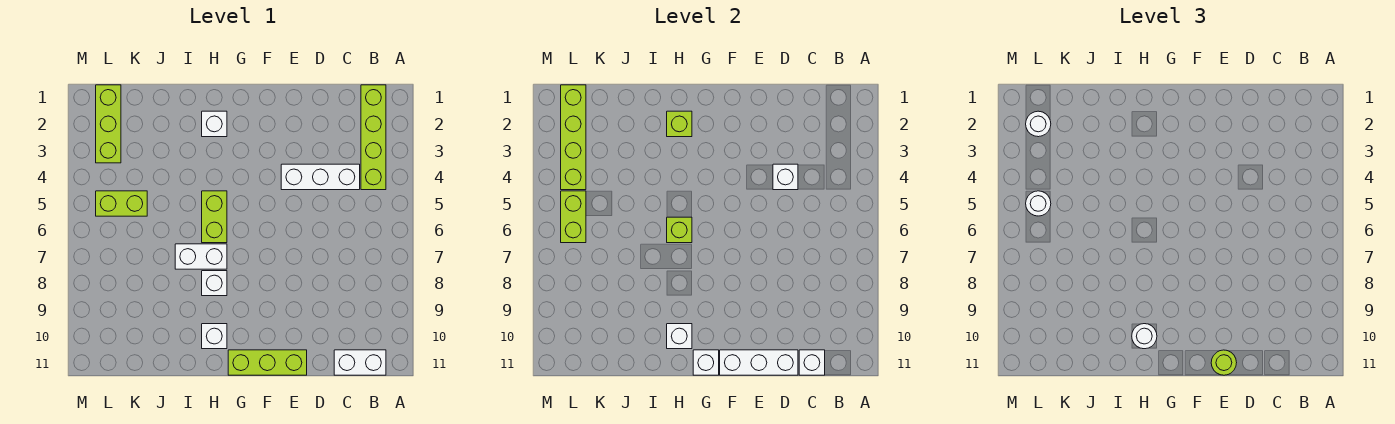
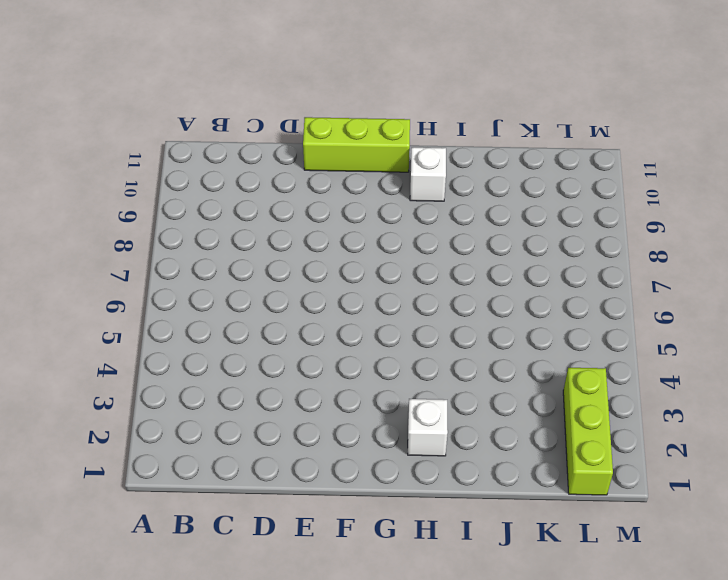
none -> lime 1x4 brick [361,85,386,190]
none -> white 1x2 brick [334,350,386,375]
none -> white 1x3 brick [281,164,360,190]

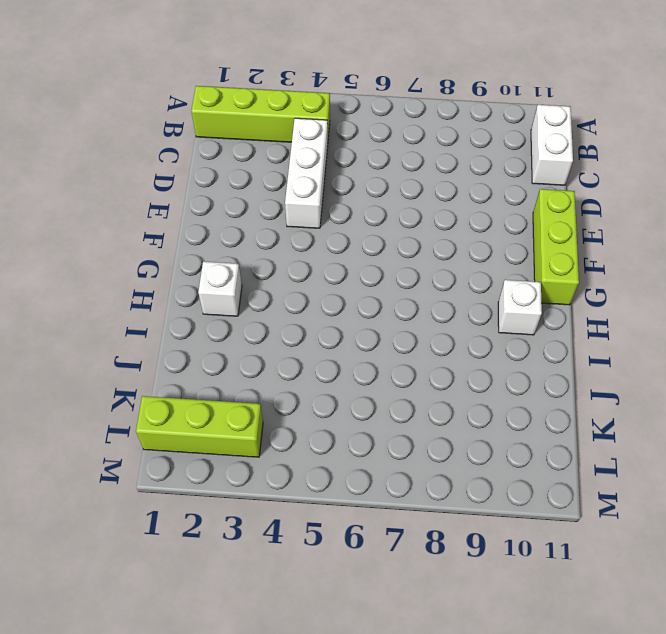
none -> lime 1x2 brick [202,191,227,243]
none -> white 1x2 brick [175,244,227,269]
none -> white 1x1 brick [202,271,227,296]

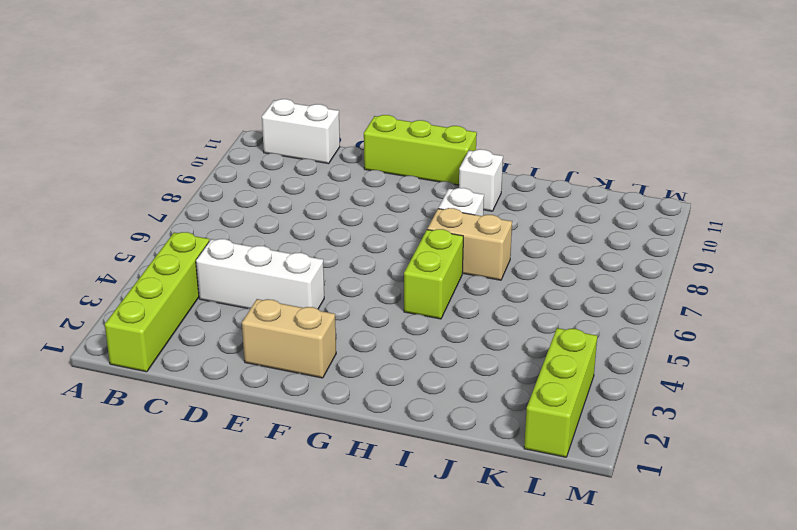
tan 1x2 brick [242,299,336,378] -> none
tan 1x2 brick [427,208,512,280] -> white 1x2 brick [175,244,227,269]
none -> white 1x1 brick [202,111,227,137]
none -> lime 1x2 brick [96,191,147,216]
none -> white 1x1 brick [799,350,825,375]

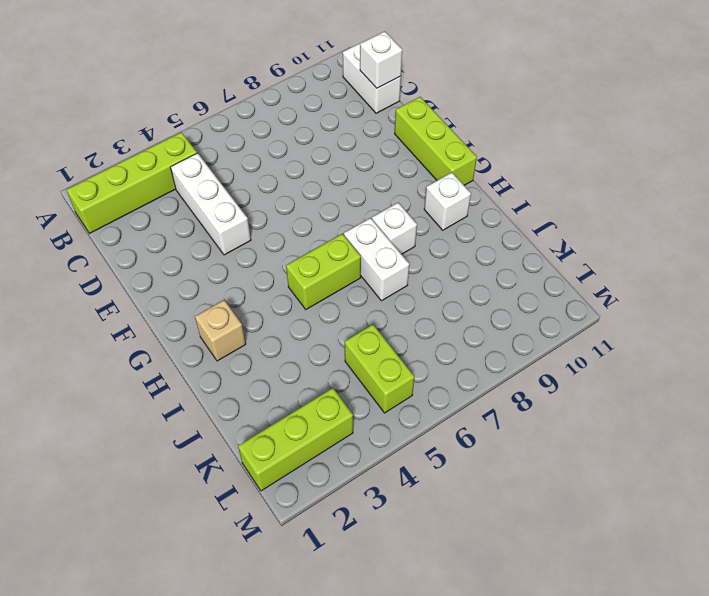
tan 1x1 brick [195,300,246,361] -> white 1x1 brick [202,111,227,137]
none -> white 1x1 brick [773,164,798,190]
none -> white 1x3 brick [720,350,798,375]
none -> white 1x1 brick [693,350,719,375]

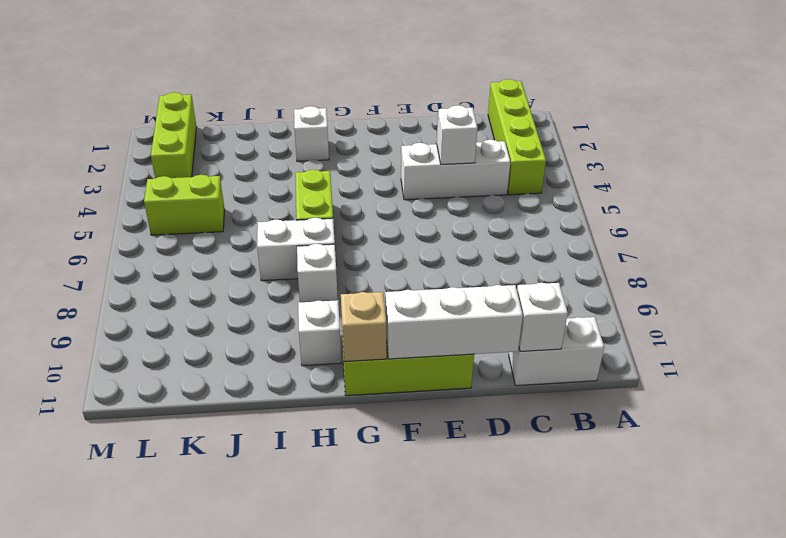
tan 1x1 brick [341,292,386,361] -> white 1x1 brick [693,350,719,375]
none -> lime 1x1 brick [667,111,692,137]
none -> lime 1x1 brick [667,217,692,243]
none -> white 1x1 brick [667,324,692,349]

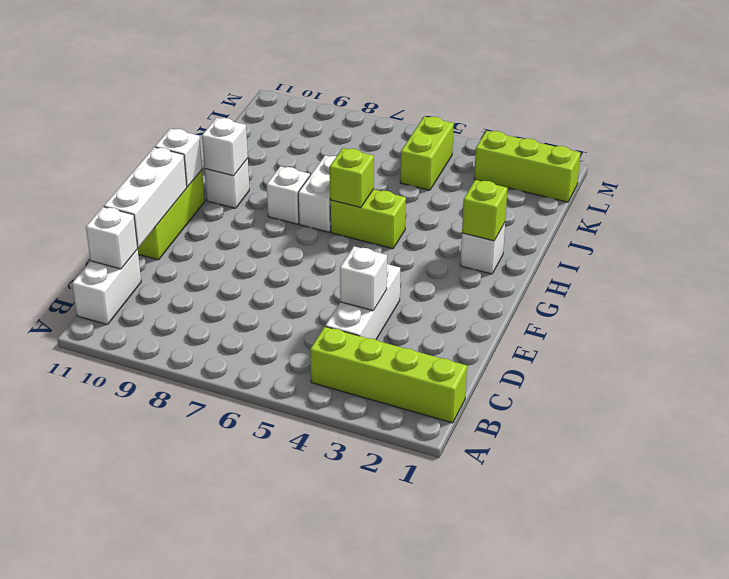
none -> lime 1x4 brick [561,85,586,190]
none -> lime 1x2 brick [561,191,586,243]
none -> lime 1x1 round brick [1211,350,1237,375]

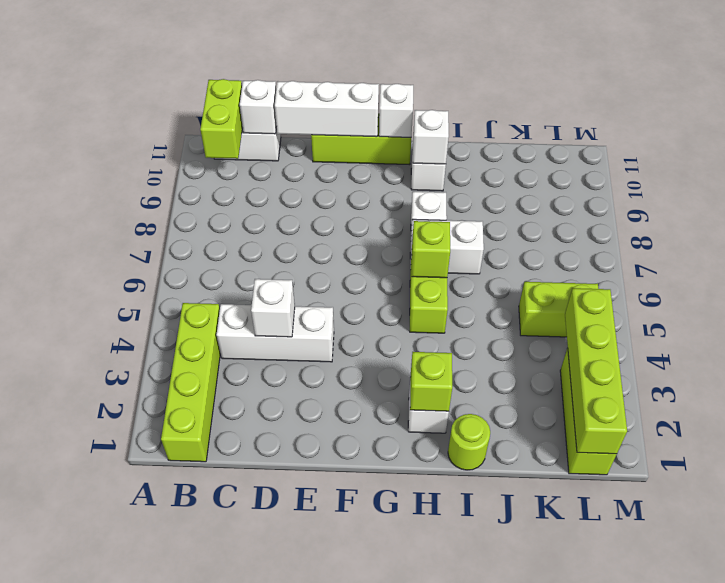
lime 1x2 brick [200,79,243,159] -> lime 1x2 brick moved to [561,191,586,243]
lime 1x1 round brick [448,414,490,470] -> lime 1x1 round brick moved to [1211,350,1237,375]
none -> white 1x1 round brick [1132,324,1157,349]
none -> white 1x1 round brick [1026,111,1051,137]
none -> white 1x1 round brick [1026,191,1051,216]

